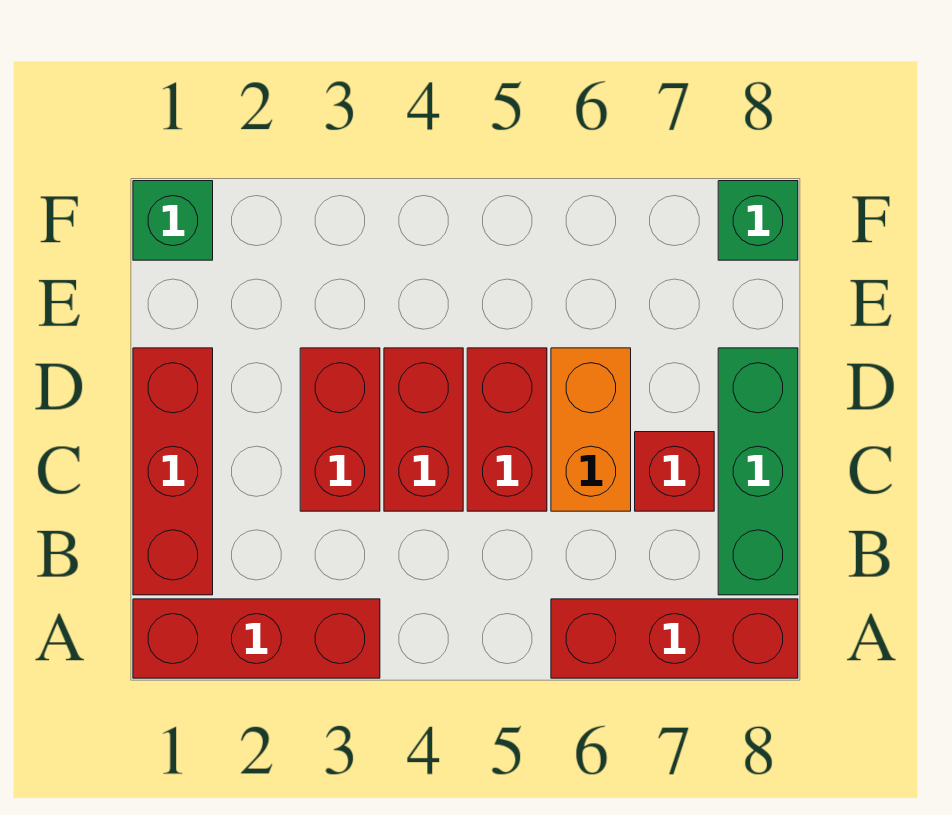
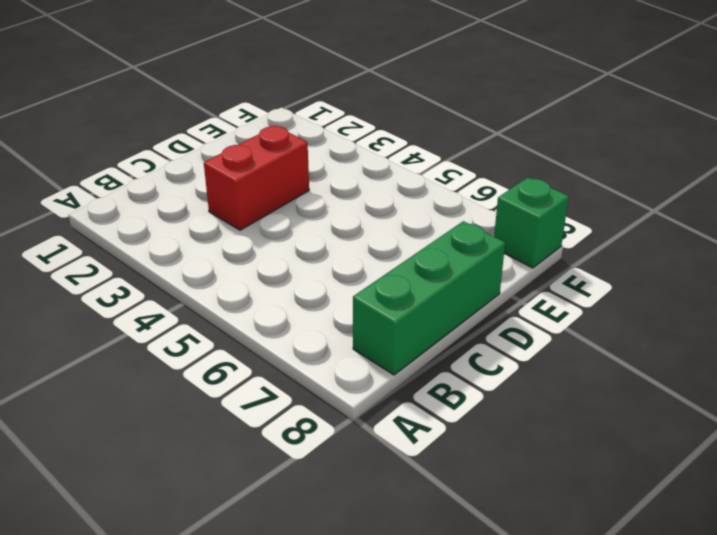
none -> red 1x3 brick [133,599,380,678]
none -> red 1x3 brick [551,599,798,678]

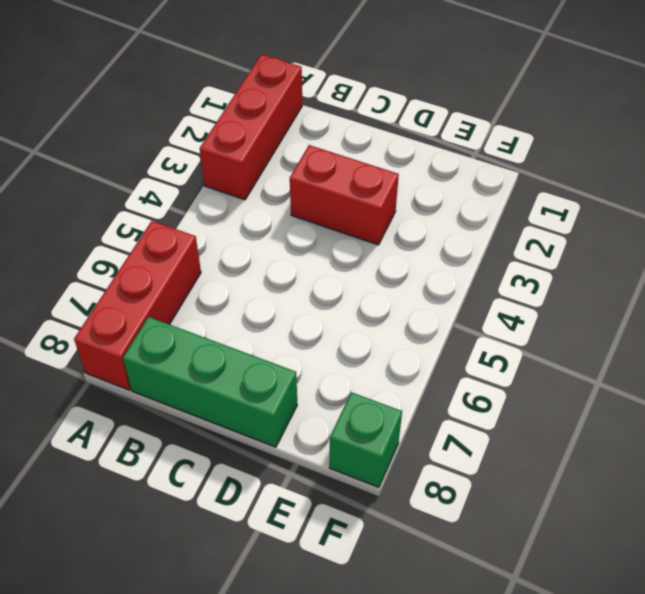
none -> red 1x3 brick [133,348,213,595]
none -> red 1x2 brick [384,348,463,511]

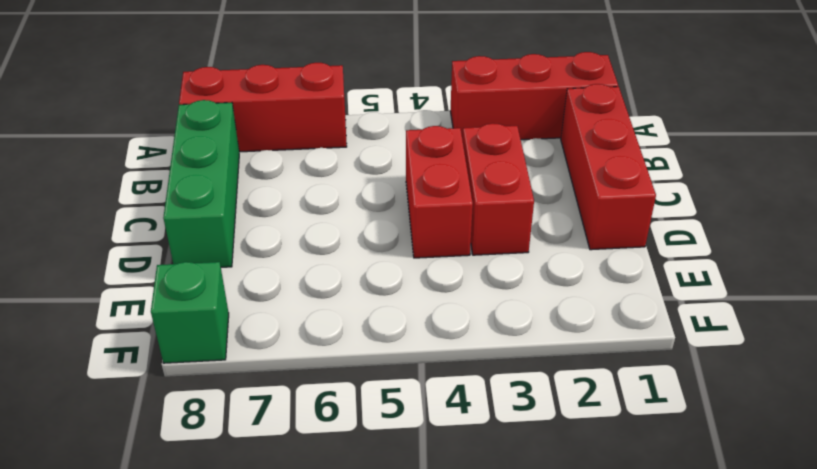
none -> red 1x2 brick [467,348,547,511]
none -> orange 1x2 brick [551,348,631,511]

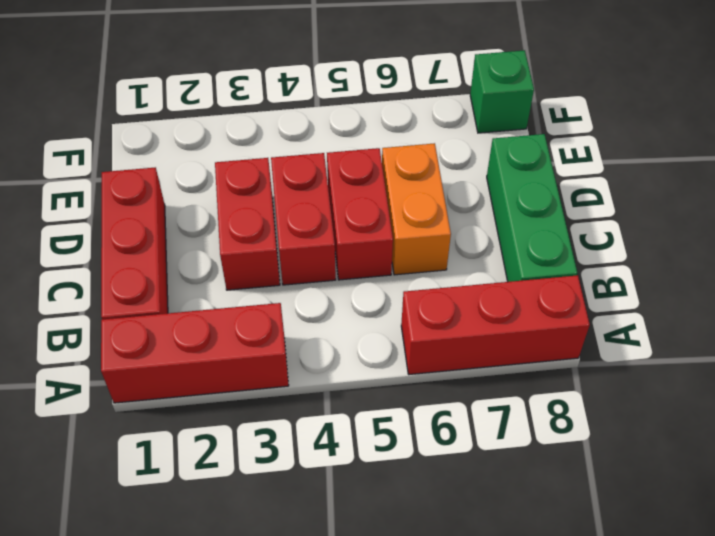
none -> red 1x1 brick [635,432,714,511]
none -> green 1x1 brick [133,181,213,260]

